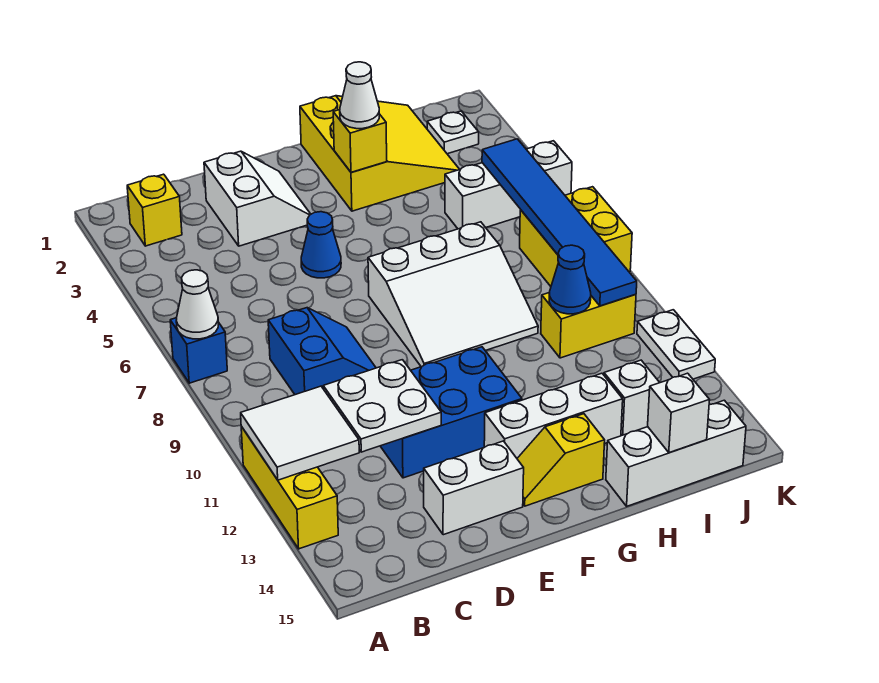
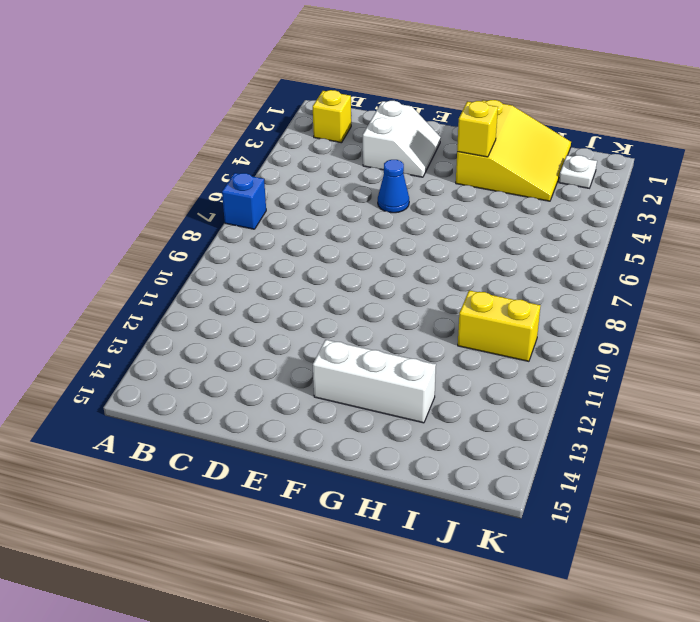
none -> yellow 1x3 brick [241,427,338,549]
none -> blue 2x2 slope [268,308,376,395]
none -> blue 2x3 brick [381,347,522,478]

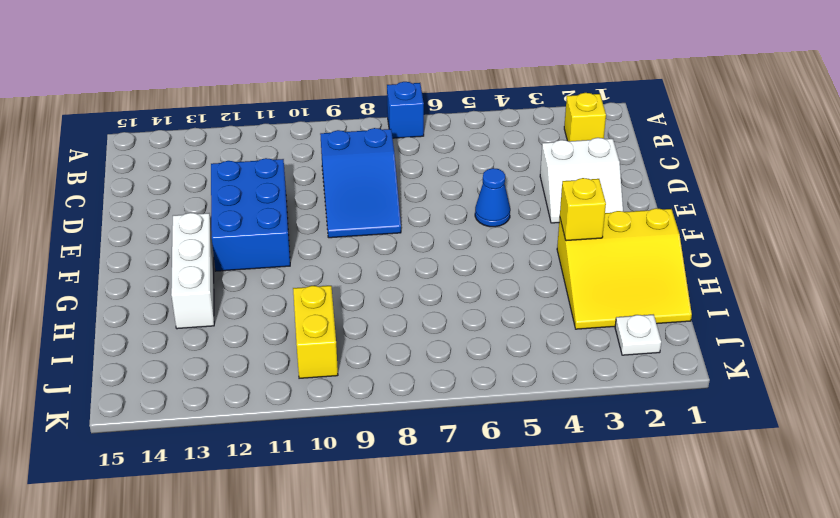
blue 2x3 slope [320,128,401,238] -> blue 2x2 slope [268,308,376,395]
none -> yellow 1x3 brick [241,427,338,549]
none -> white 1x2 brick [424,441,524,535]
none -> white 3x3 slope [368,222,538,367]

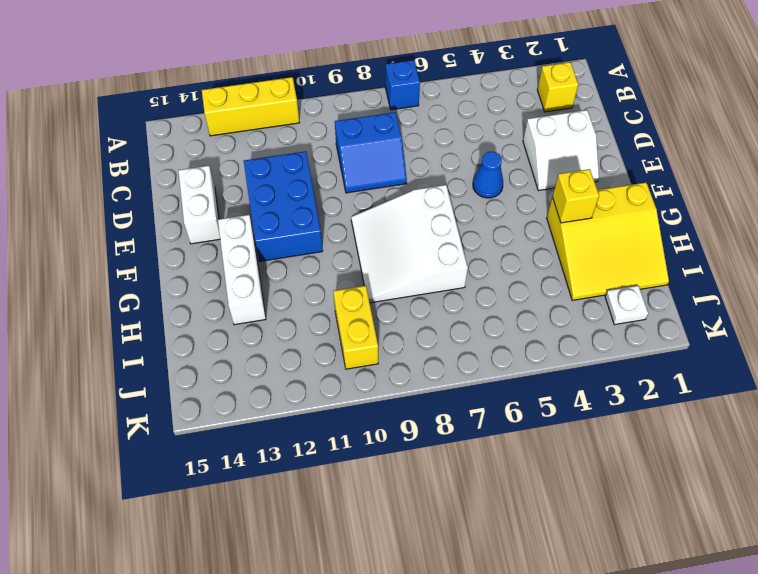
none -> yellow 1x2 slope [517,414,605,506]
none -> white 1x3 brick [606,400,746,506]
none -> white 1x3 brick [445,141,572,229]

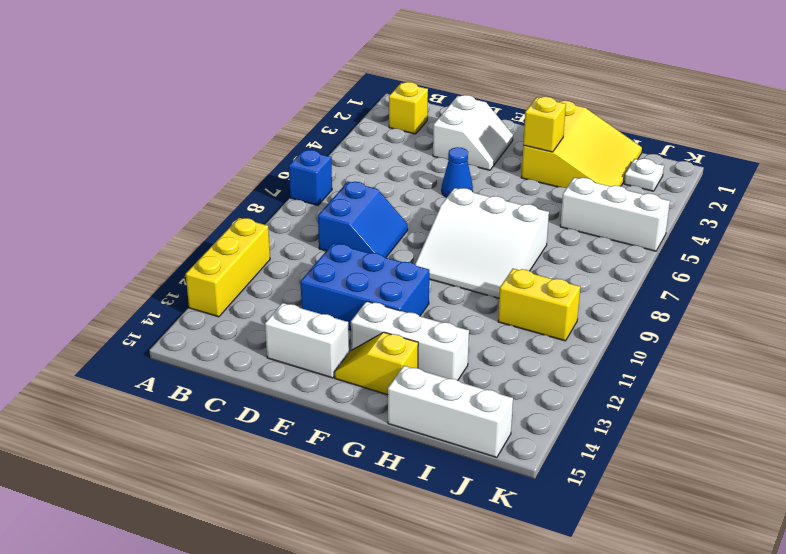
none -> white 1x1 brick [604,360,660,436]
none -> yellow 2x2 brick [520,187,632,286]
none -> white 1x2 plate [637,310,715,379]

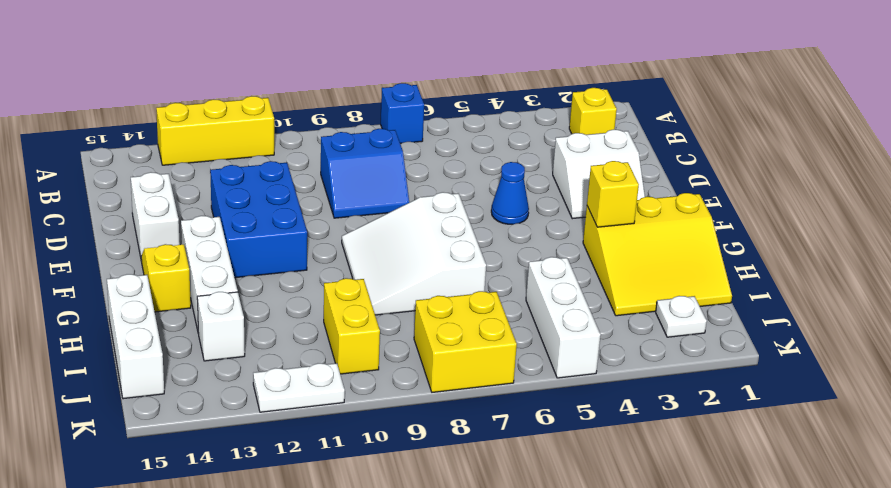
none -> white 1x1 cone [176,270,219,339]
none -> white 2x2 tile [241,386,359,480]
none -> white 2x2 plate [323,360,441,452]

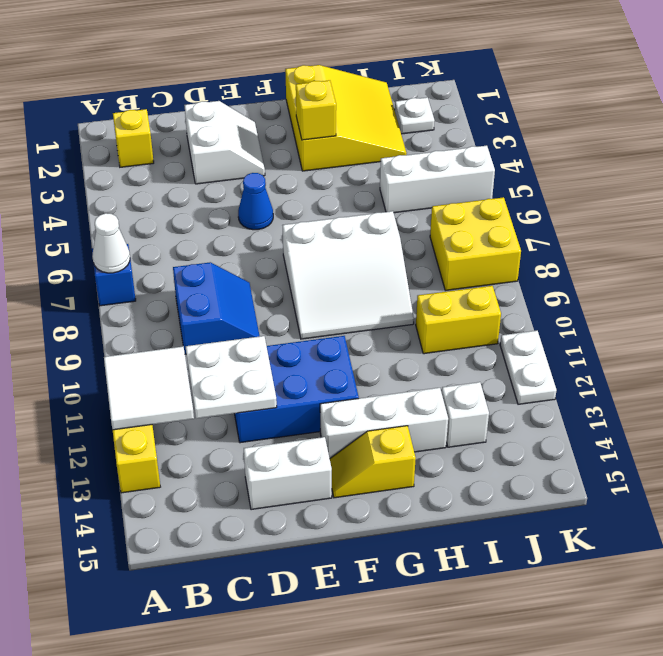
none -> white 1x3 brick [606,400,746,506]
none -> blue 1x1 cone [549,245,591,314]
none -> white 1x1 brick [648,373,709,453]

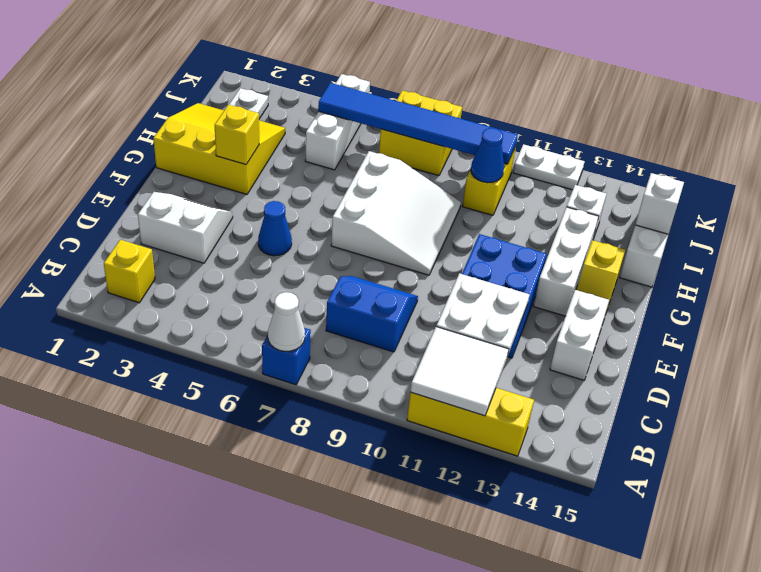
none -> white 1x1 cone [340,62,379,129]

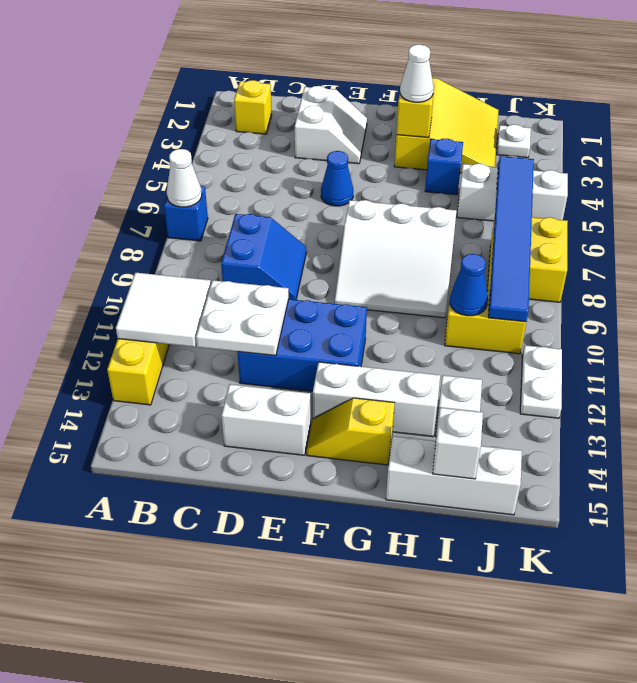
blue 1x1 brick [425,139,463,195] -> none

